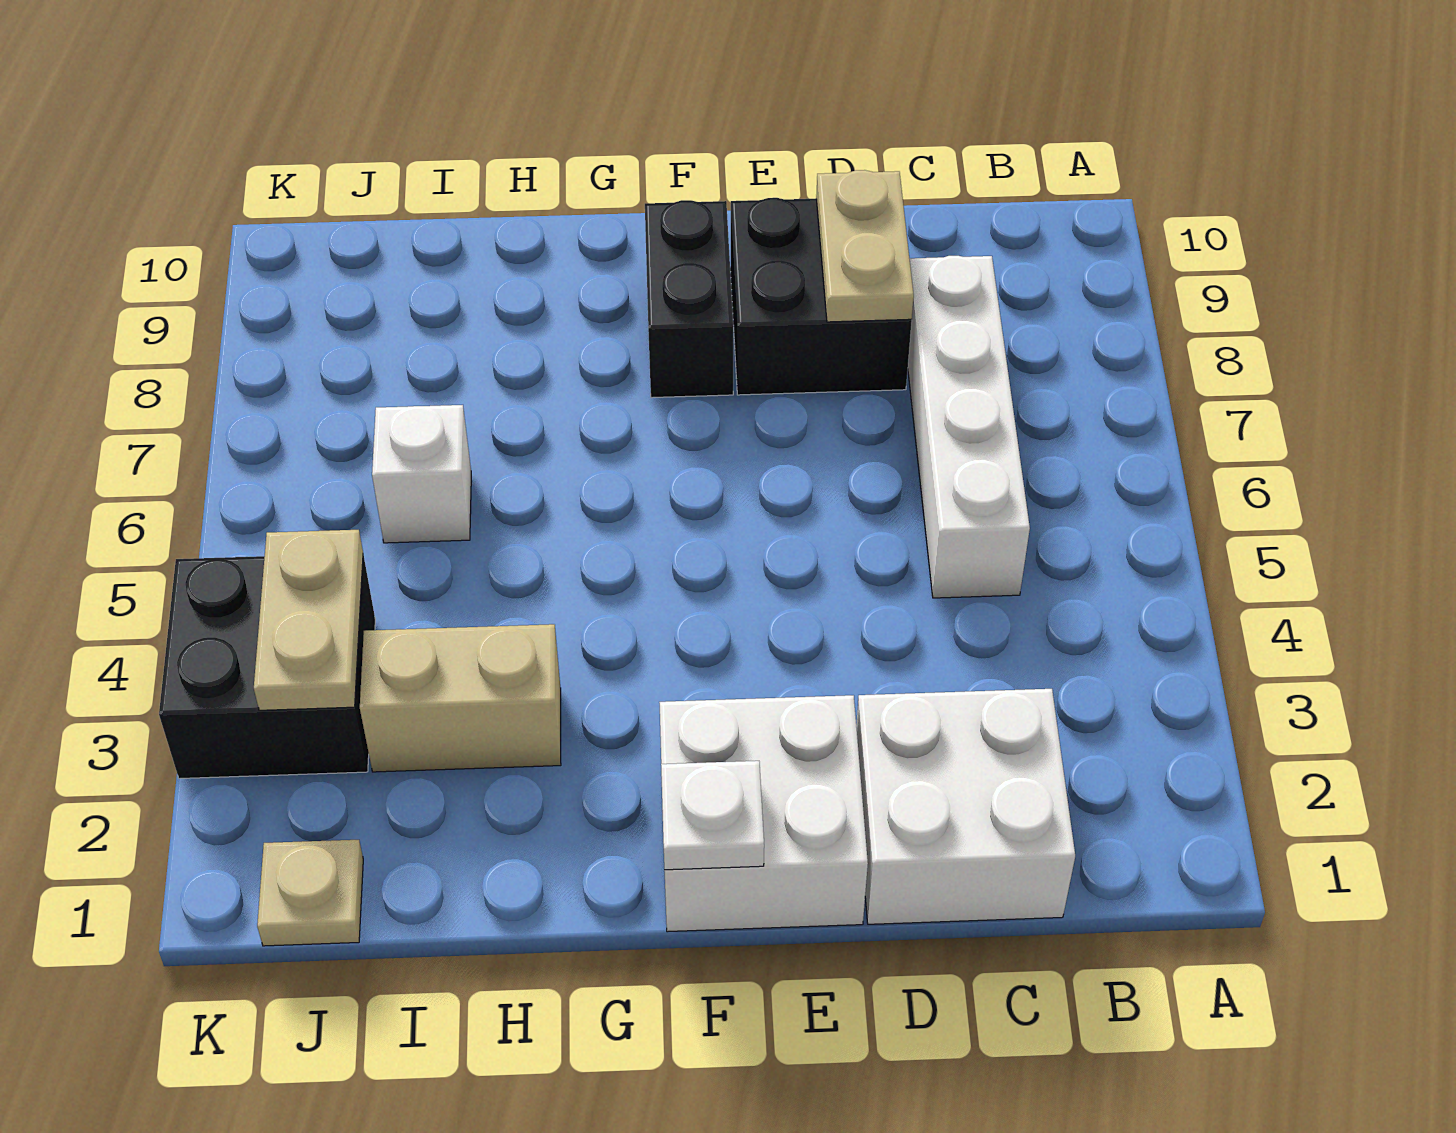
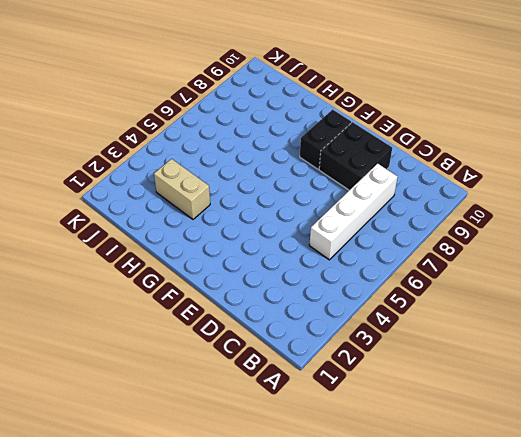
none -> white 2x2 brick [856,689,1075,924]
none -> white 2x2 brick [659,695,868,932]
none -> white 1x1 brick [372,405,471,543]

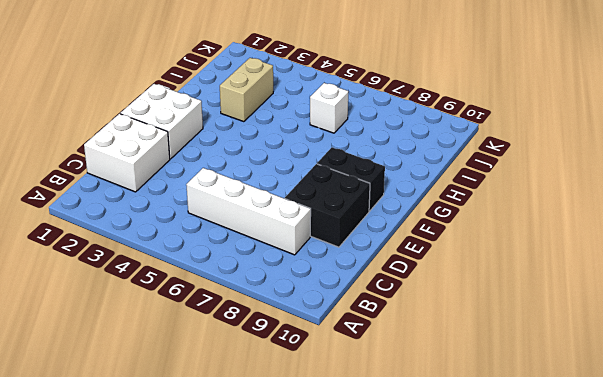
none -> tan 1x1 plate [257,840,363,946]
none -> black 2x2 brick [159,555,375,779]
none -> tan 1x2 plate [816,170,914,322]

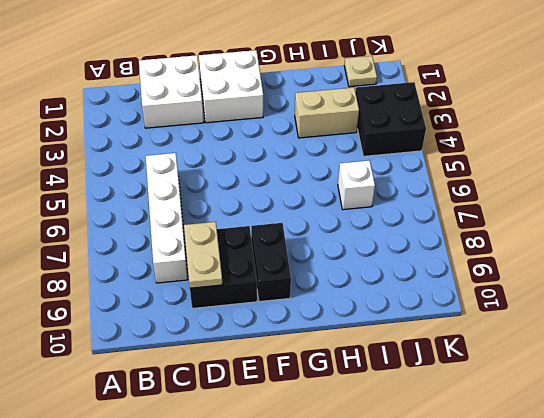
none -> white 1x1 plate [661,761,764,870]
none -> tan 1x2 plate [254,530,363,710]

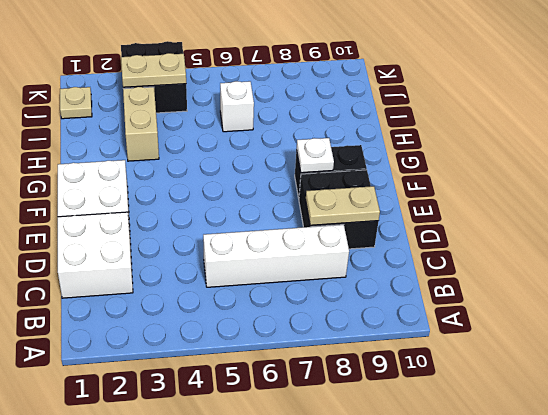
white 1x1 plate [297,138,334,173] -> white 1x1 plate moved to [661,761,764,870]

